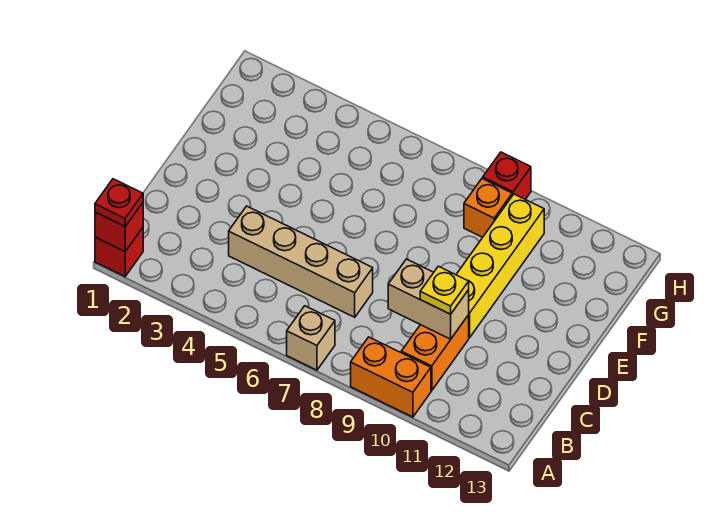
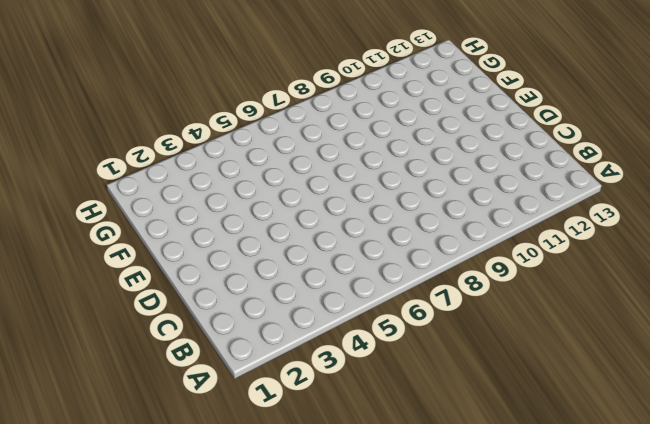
none -> red 1x1 brick [95,228,143,276]
none -> tan 1x1 brick [287,306,335,370]
none -> orange 1x2 brick [351,337,431,417]

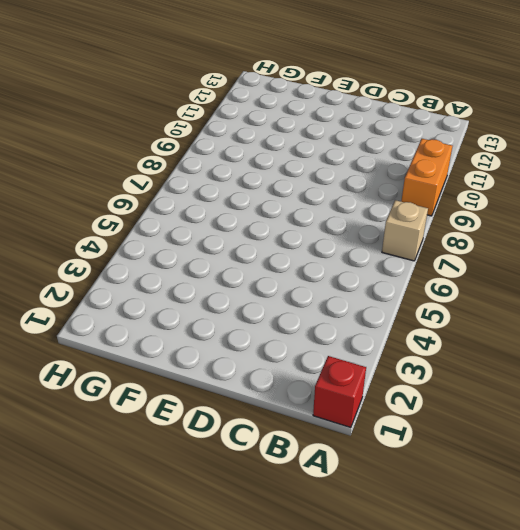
none -> orange 1x2 brick [401,315,469,391]
none -> tan 1x4 brick [229,206,373,317]
none -> yellow 1x4 brick [456,194,544,338]

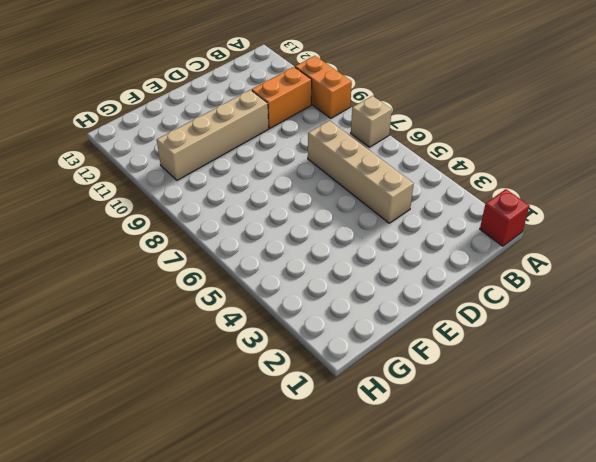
tan 1x4 brick [157,90,269,180] -> yellow 1x4 brick [456,194,544,338]
none -> orange 1x1 brick [464,178,512,237]
none -> red 1x1 brick [483,152,531,199]
none -> red 1x1 brick [95,203,143,252]

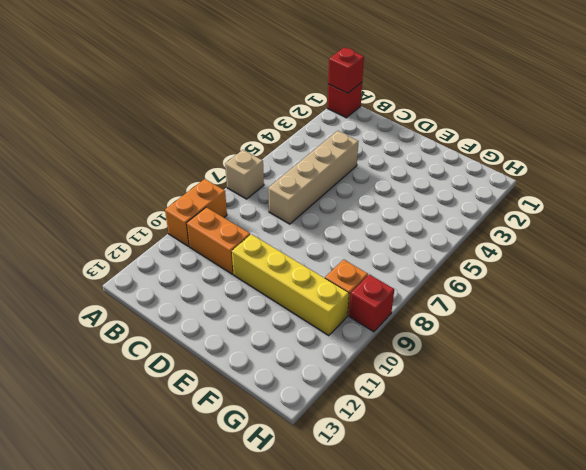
none -> tan 1x2 brick [388,259,469,339]
none -> red 1x1 plate [95,179,143,226]
none -> yellow 1x1 plate [420,266,469,314]

